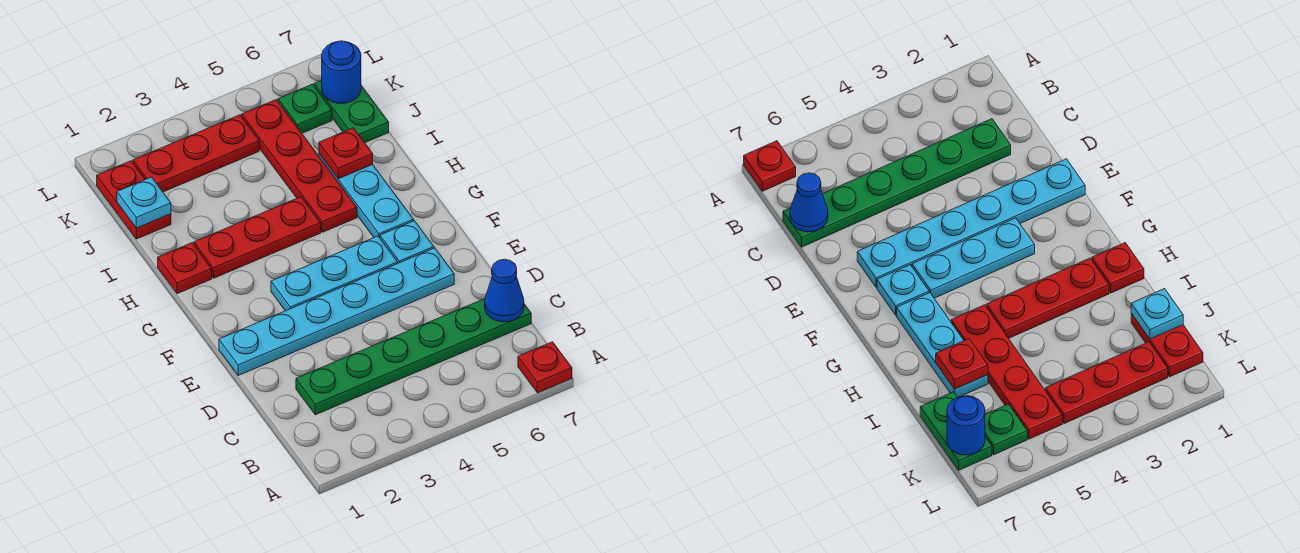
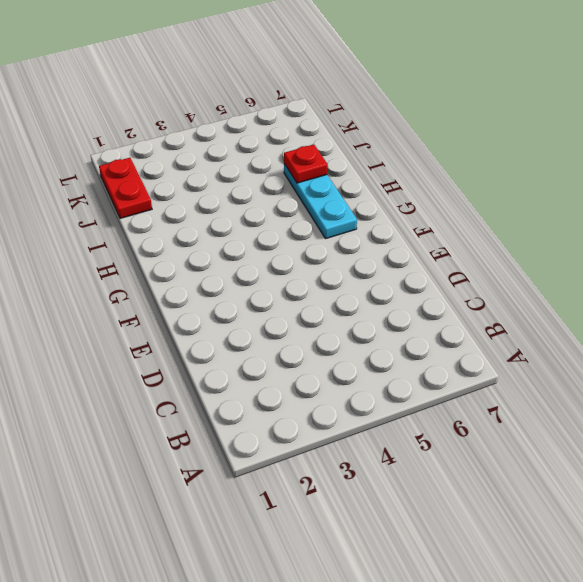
none -> red 1x1 plate [518,342,572,393]
none -> green 1x6 plate [296,299,531,415]
none -> cyan 1x6 plate [219,248,454,375]

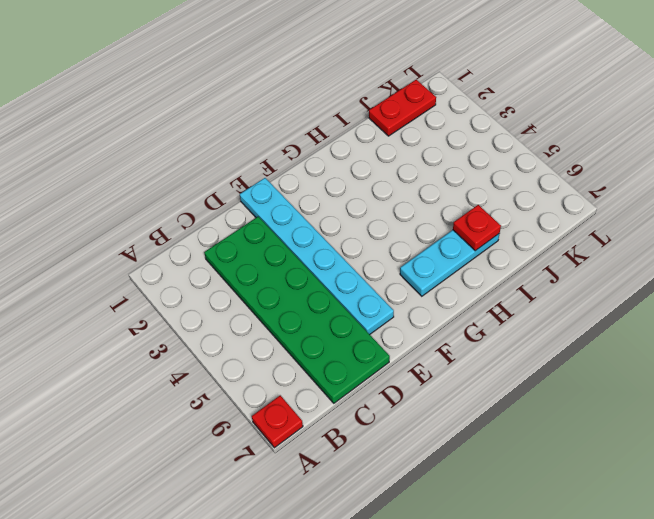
green 2x6 plate [204,216,390,403] -> green 1x6 plate [296,299,531,415]
none -> cyan 1x3 plate [271,236,398,311]
none -> cyan 1x1 plate [380,221,434,263]
none -> red 1x1 plate [158,243,212,294]

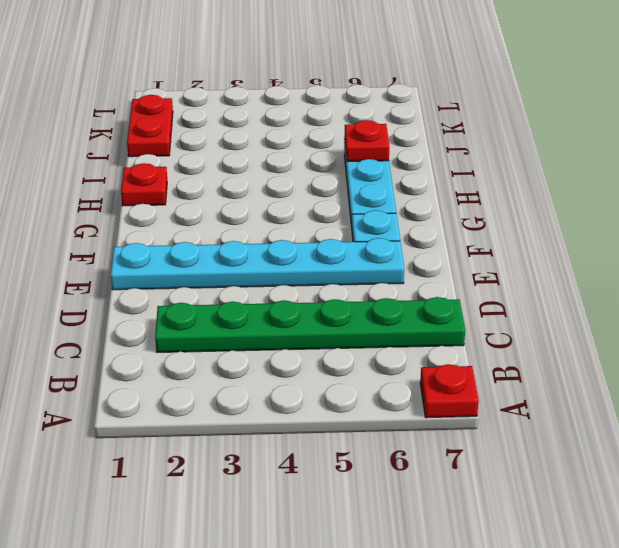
none -> cyan 1x3 plate [271,236,398,311]
none -> red 1x3 plate [194,197,321,278]
none -> red 1x4 plate [242,100,357,232]

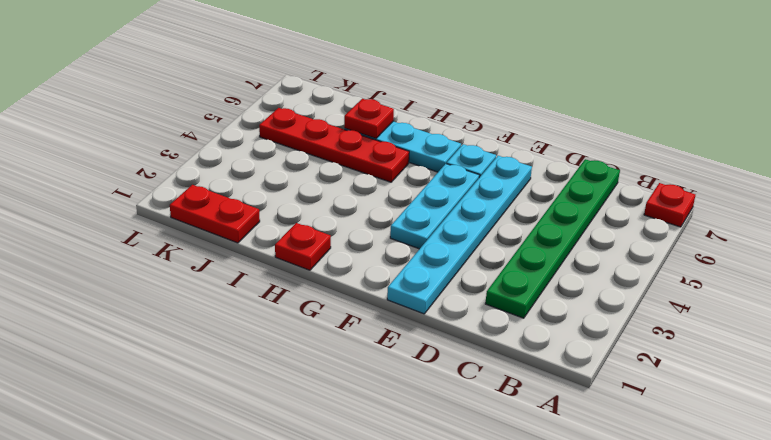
none -> red 1x3 plate [194,197,321,278]
none -> green 1x2 plate [314,80,389,143]
none -> red 1x3 plate [133,115,259,192]

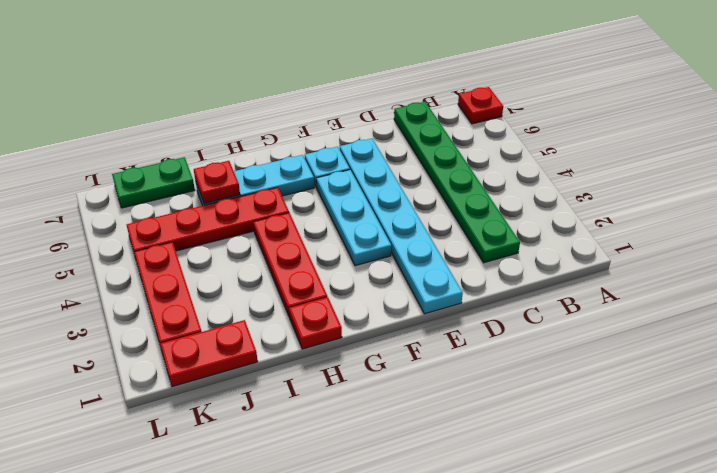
none -> green 1x1 plate [278,84,332,133]
none -> blue 1x1 cone [485,259,524,322]
none -> cyan 1x1 plate [117,177,171,228]

